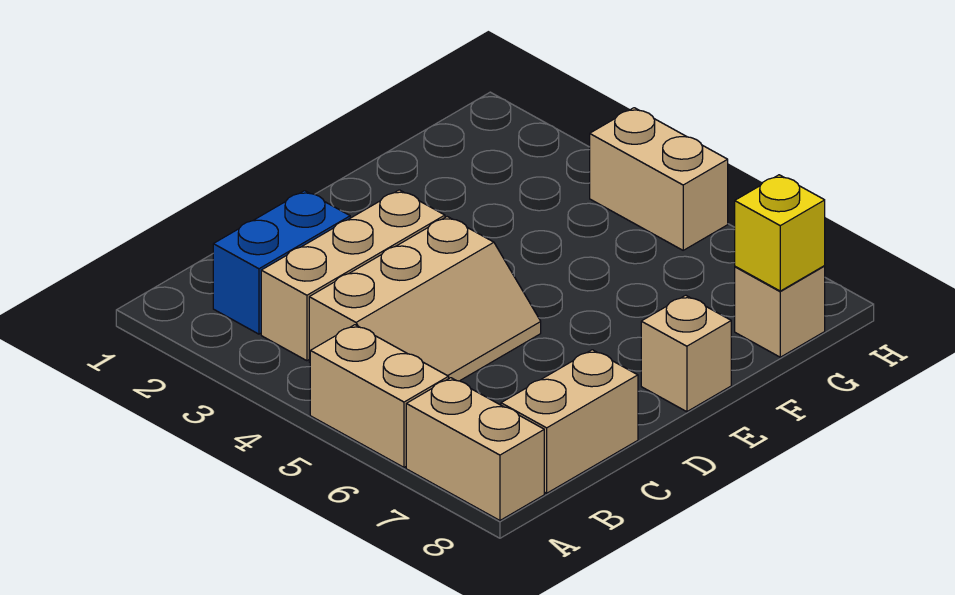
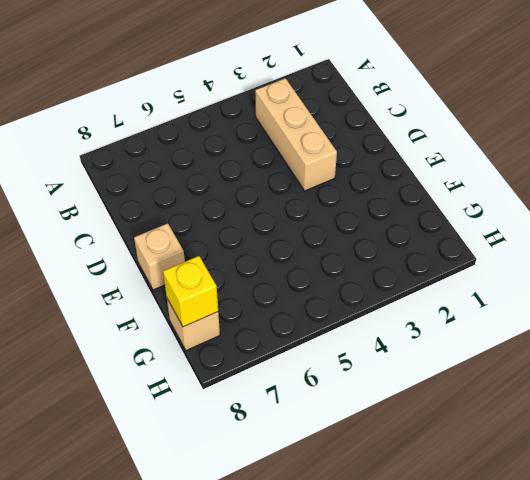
none -> tan 1x2 brick [310,325,449,467]
none -> tan 1x2 brick [406,378,544,520]

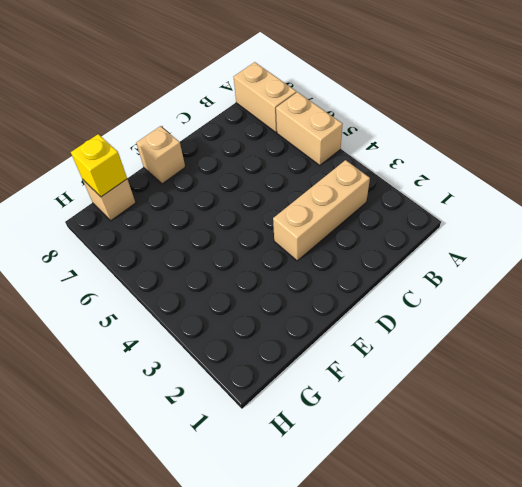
none -> blue 1x2 brick [213,191,350,334]
none -> tan 2x3 slope [309,217,541,381]

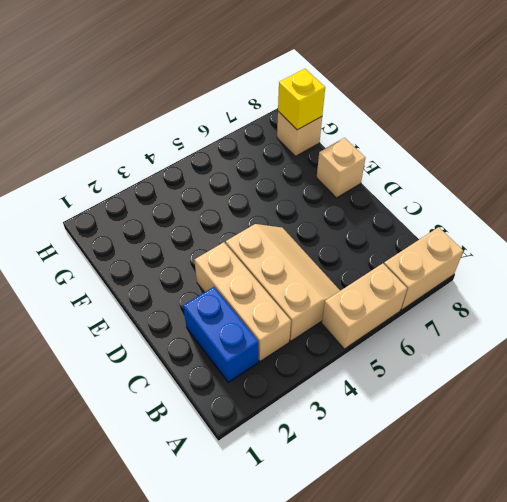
none -> tan 1x2 brick [501,350,638,493]
none -> tan 1x2 brick [590,108,728,250]

